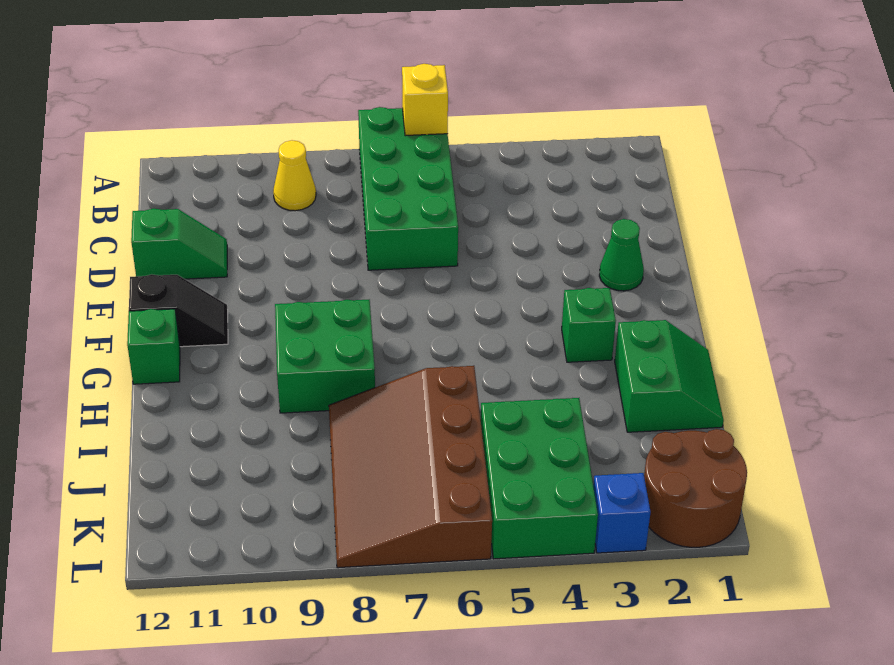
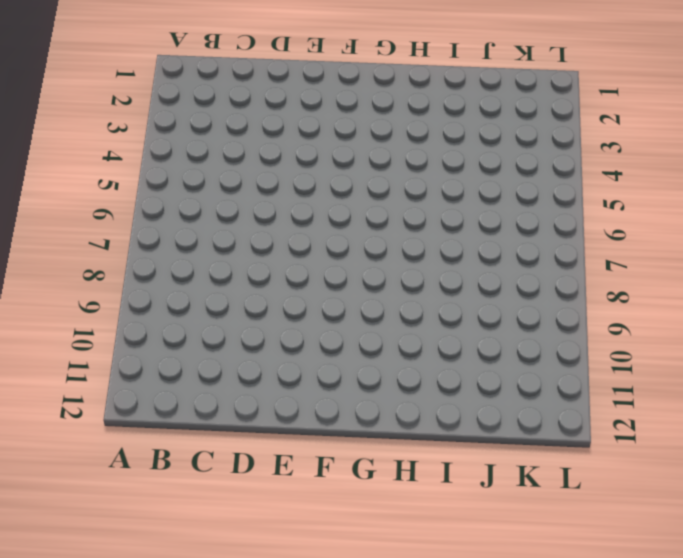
none -> green 2x4 brick [358,107,458,270]
none -> yellow 1x1 cone [273,140,316,211]
none -> green 1x2 slope [131,209,227,279]

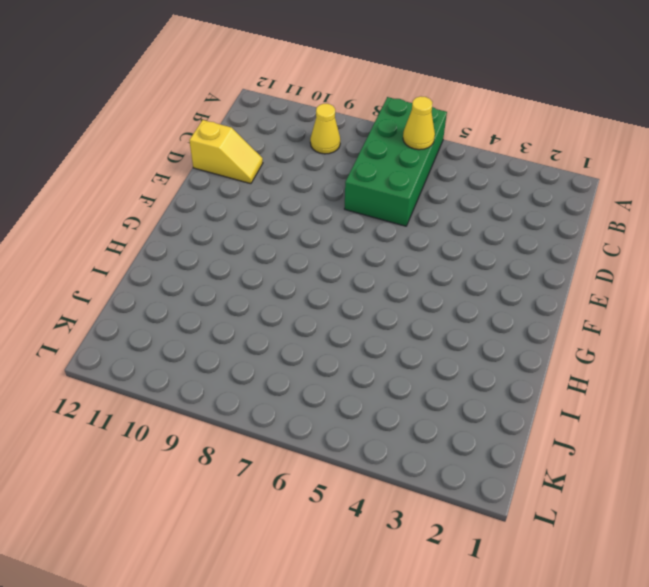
yellow 1x1 cone [403,96,435,150] -> none
yellow 1x2 slope [189,120,263,184] -> green 1x2 slope [131,209,227,279]
none -> green 1x1 cone [599,219,644,291]
none -> black 1x2 slope [129,274,228,347]
none -> green 1x1 brick [562,288,616,362]

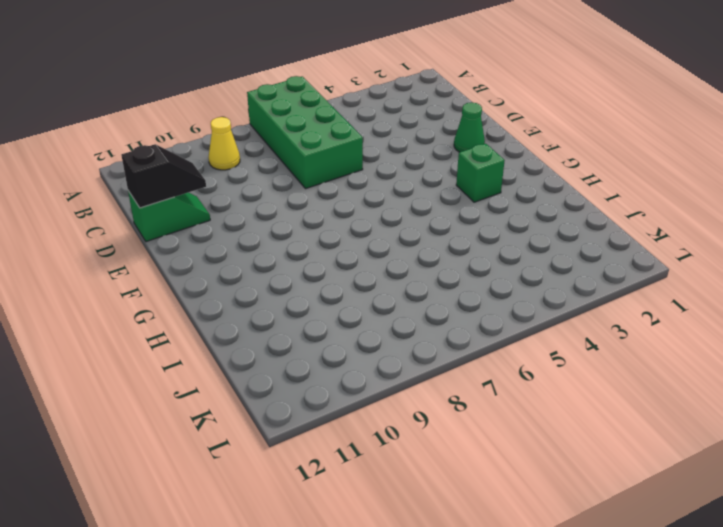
black 1x2 slope [121,144,206,208] -> black 1x2 slope moved to [129,274,228,347]
none -> green 2x2 brick [275,300,375,413]
none -> green 1x1 brick [127,309,180,384]
none -> green 2x2 slope [615,320,724,432]

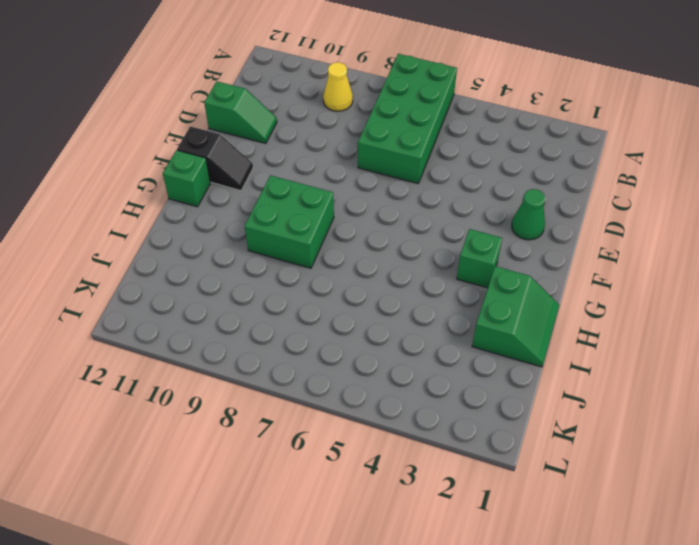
none -> brown 3x4 slope [329,366,492,568]
none -> green 2x3 brick [481,398,598,559]
none -> brown 2x2 round brick [644,429,747,547]

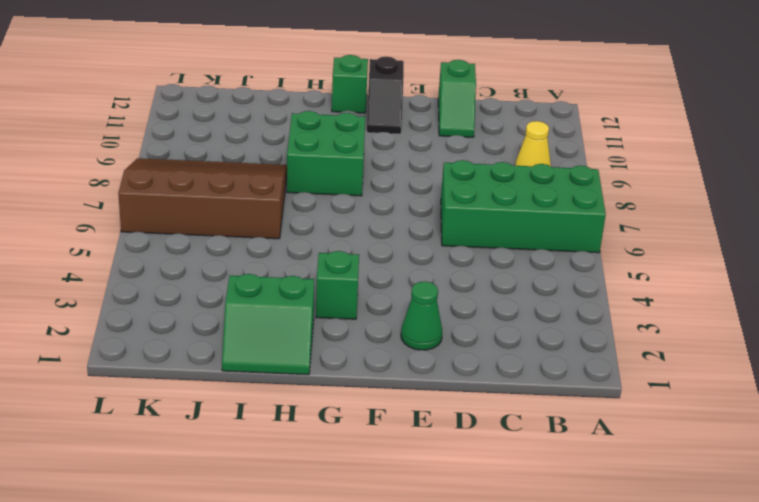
none -> green 2x3 brick [481,398,598,559]
none -> brown 2x2 round brick [644,429,747,547]
none -> blue 1x1 brick [593,473,651,553]

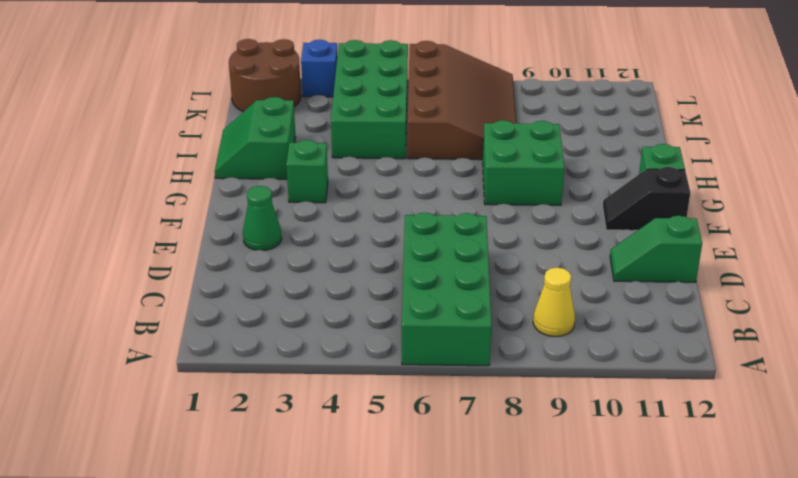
green 2x4 brick [331,40,408,159] -> green 2x3 brick [481,398,598,559]
none -> yellow 1x1 brick [402,64,448,136]

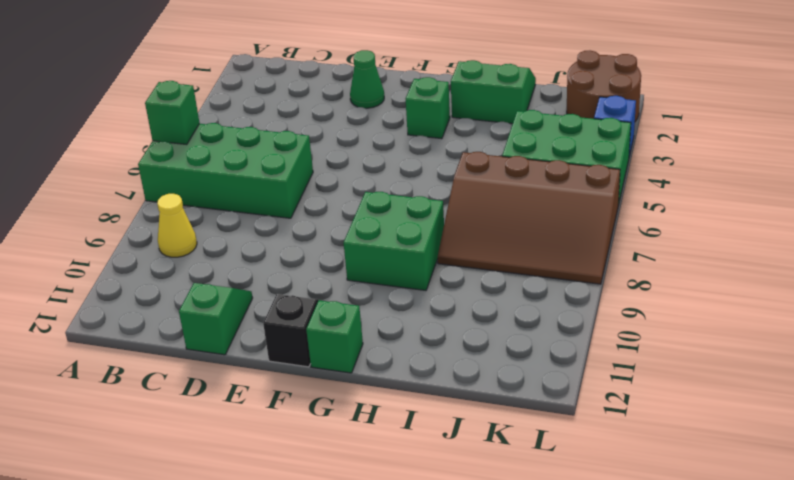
green 1x1 brick [145,81,200,145] -> yellow 1x1 brick [402,64,448,136]

